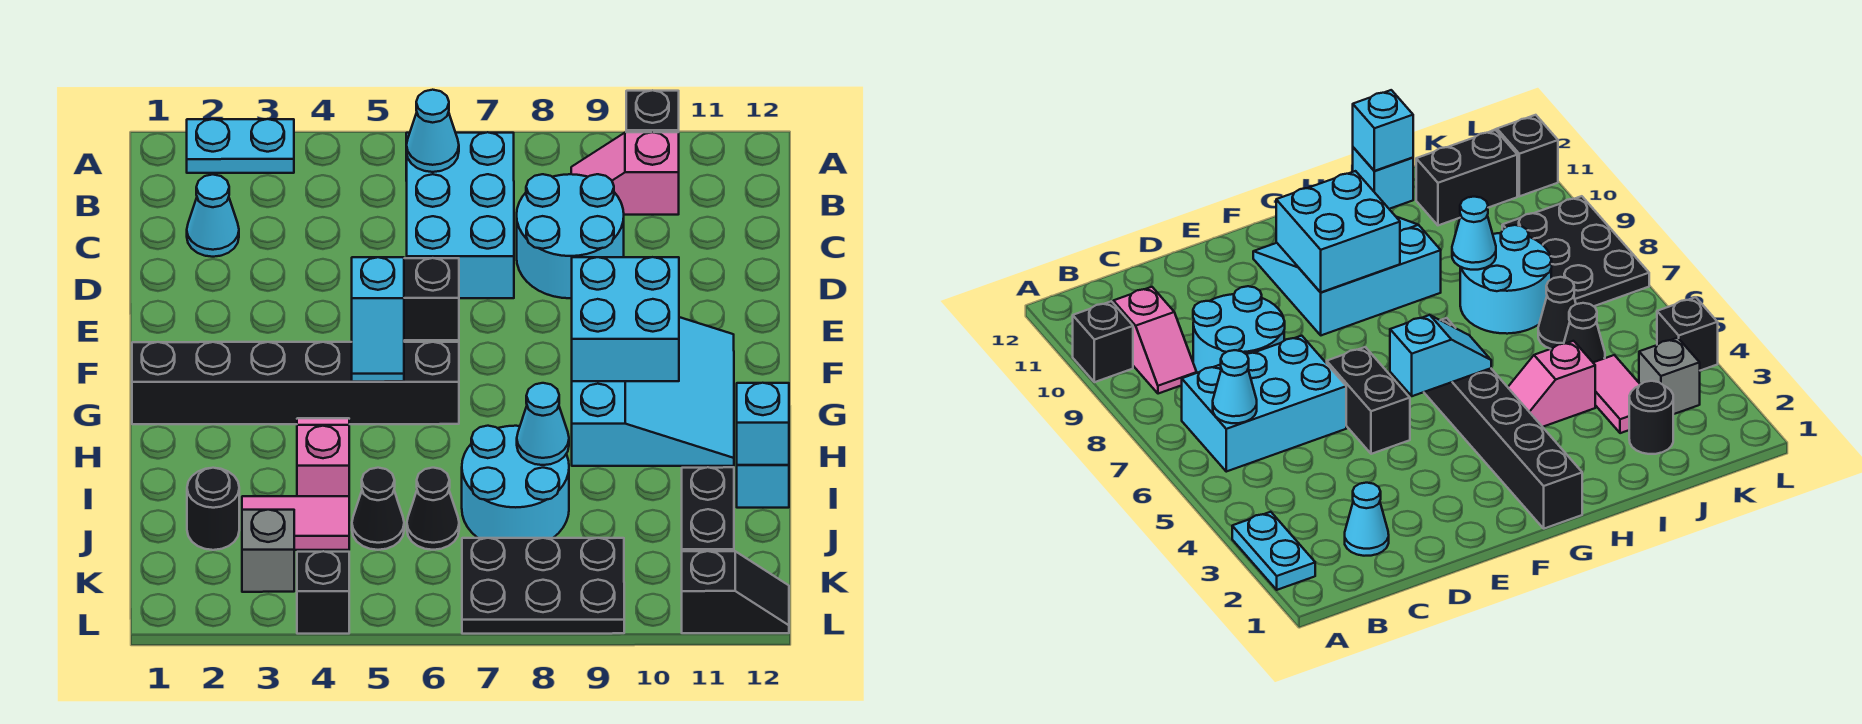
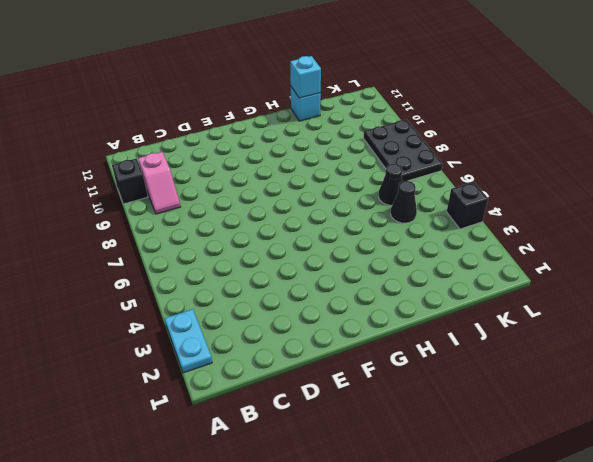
none -> cyan 2x3 brick [406,132,514,298]
none -> cyan 1x1 cone [187,175,239,257]
none -> cyan 2x2 round brick [517,174,624,298]

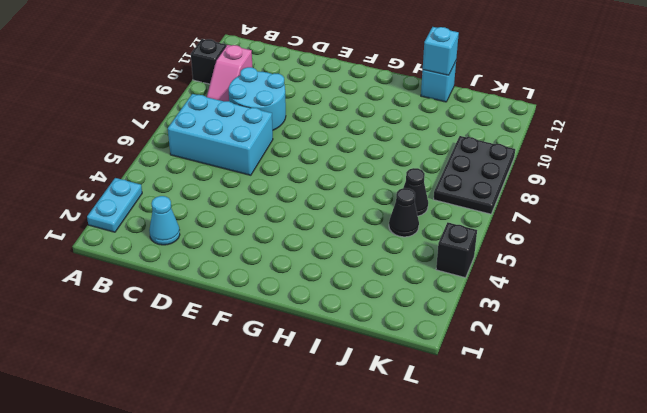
none -> black 1x2 brick [404,258,459,340]
none -> cyan 3x3 slope [572,317,734,466]
none -> black 1x6 brick [132,342,459,424]

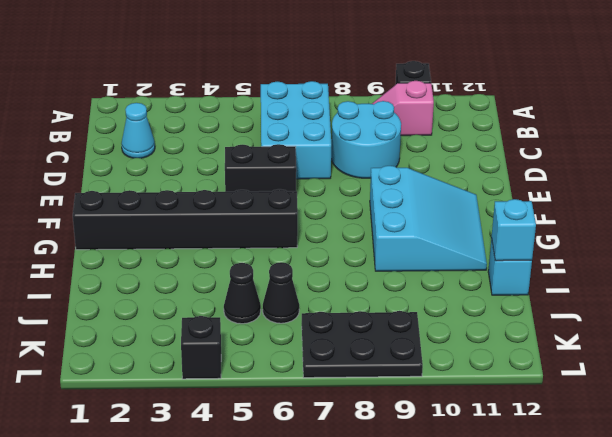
none -> cyan 1x2 plate [187,119,294,173]
none -> pink 1x2 slope [297,418,349,496]
none -> cyan 2x2 round brick [462,426,569,538]

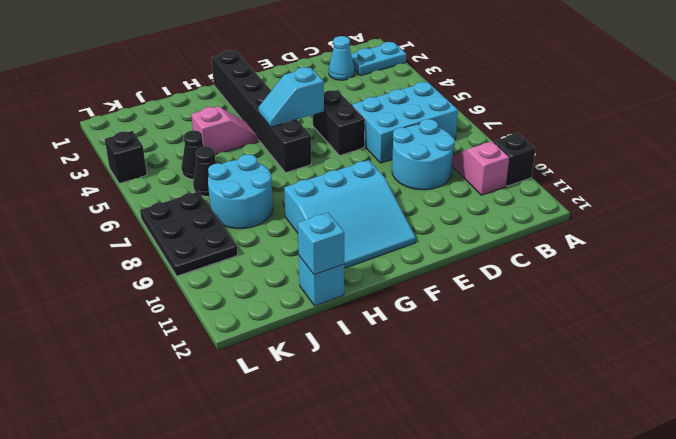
cyan 1x2 plate [351,42,406,76] -> cyan 1x2 plate turned to [187,119,294,173]
none -> black 1x1 round brick [187,468,239,550]
none -> pink 1x2 tile [242,496,349,550]
none -> black 1x2 brick [682,467,734,551]

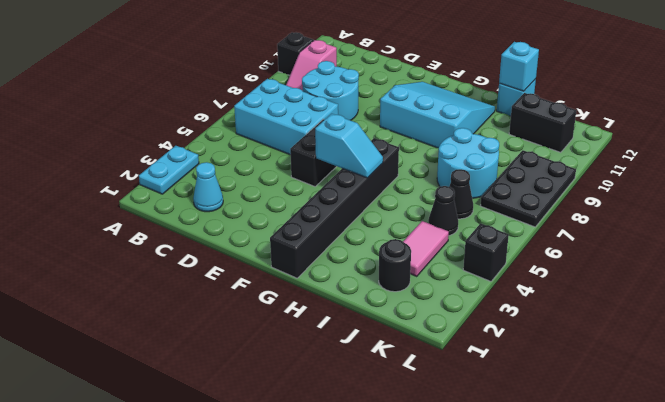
none -> pink 1x2 slope [297,418,349,496]
none -> grey 1x1 brick [242,510,294,592]
none -> black 1x2 slope [682,551,789,633]

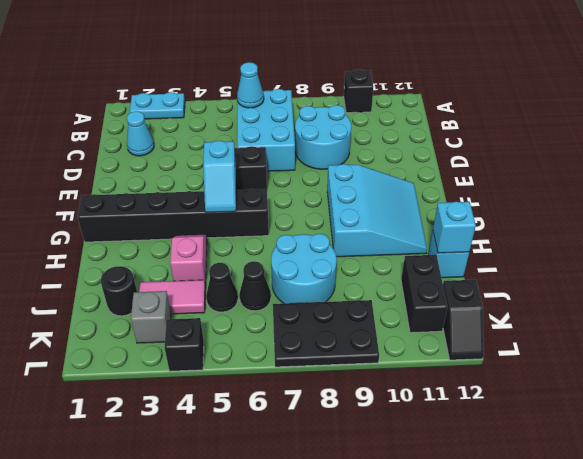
black 1x2 slope [443,280,484,360] -> black 1x2 slope turned to [682,551,789,633]
none -> pink 1x2 slope [571,132,679,215]
none -> cyan 2x2 brick [572,257,679,381]
none -> cyan 1x1 cone [517,383,569,465]

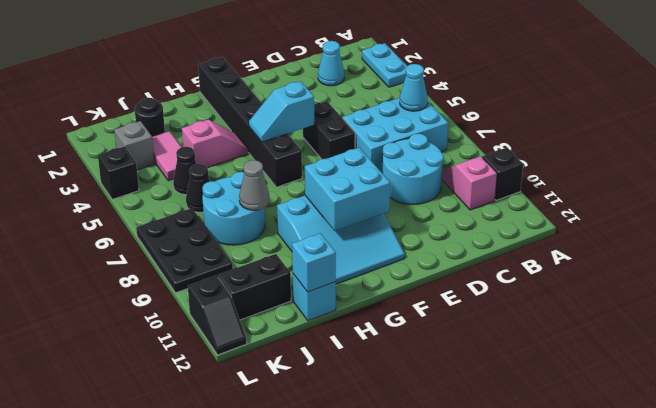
grey 1x1 cone [239,160,269,210] -> cyan 1x1 cone [517,383,569,465]

